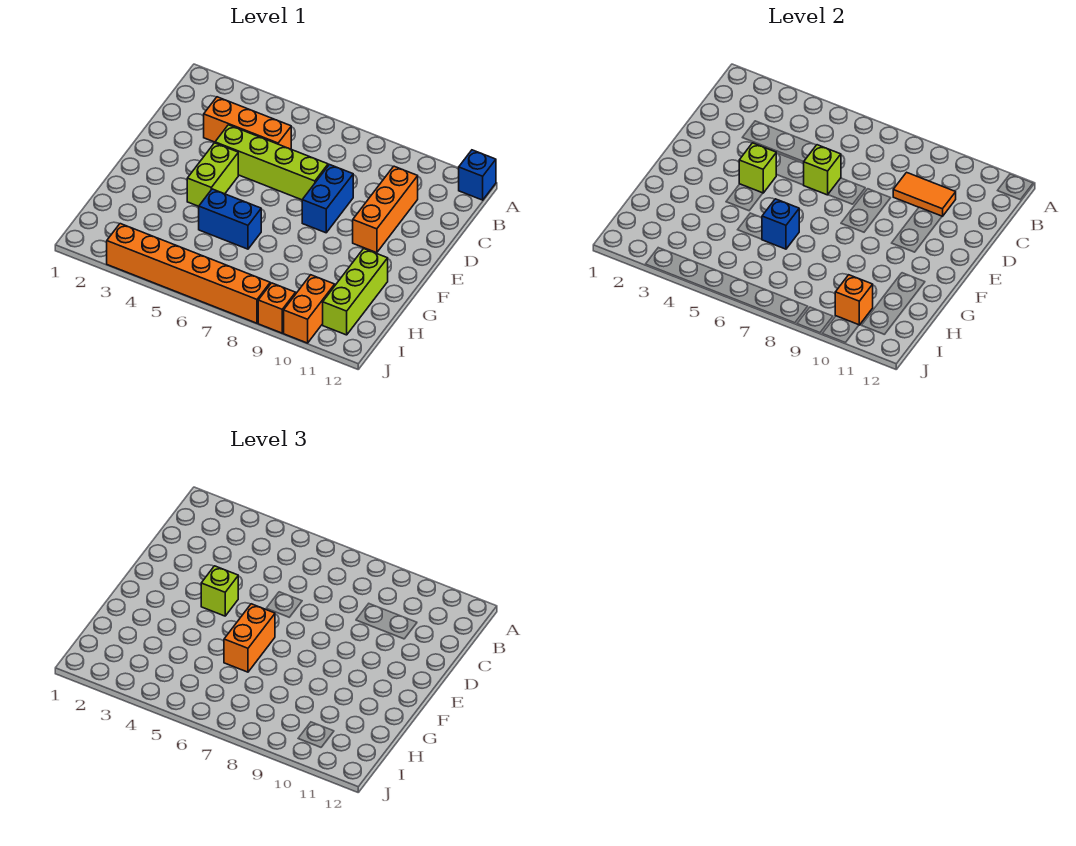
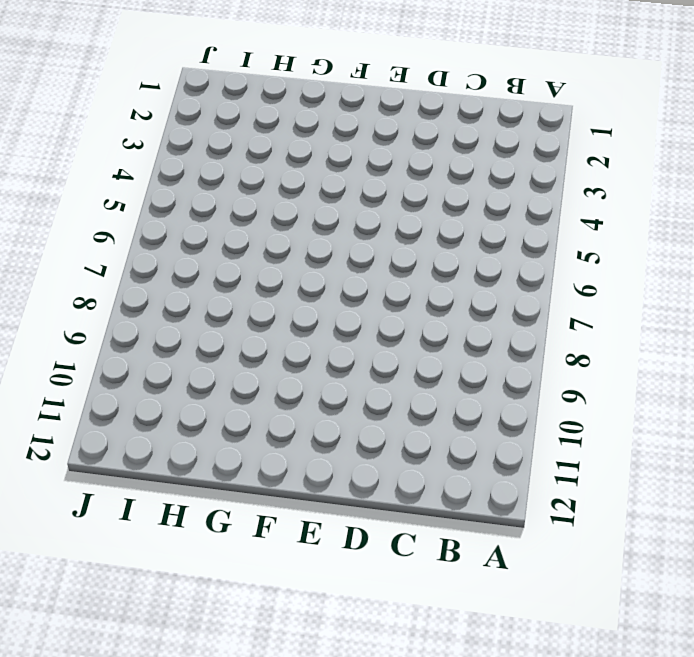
none -> blue 1x1 brick [459,150,496,200]
none -> orange 1x3 brick [204,97,291,149]
none -> orange 1x3 brick [353,166,418,253]

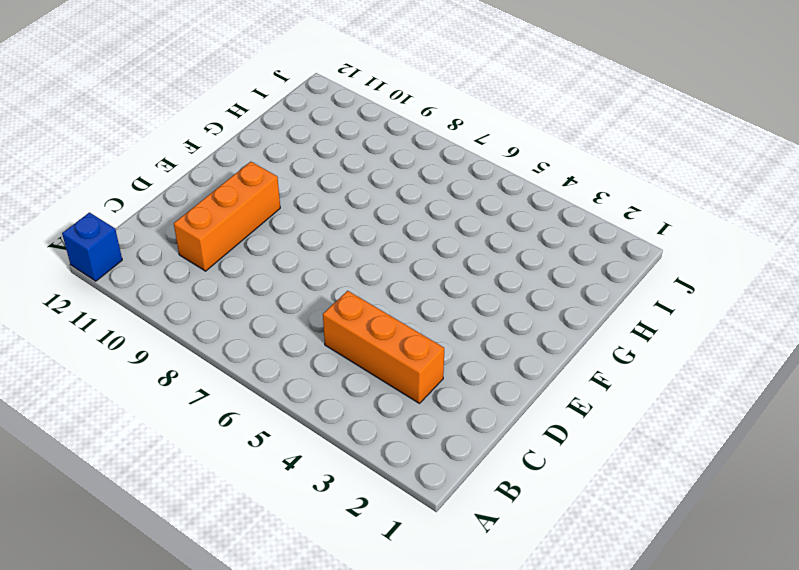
none -> lime 1x4 brick [215,125,328,200]
none -> blue 1x2 brick [302,165,353,233]
none -> lime 1x2 brick [187,143,238,206]

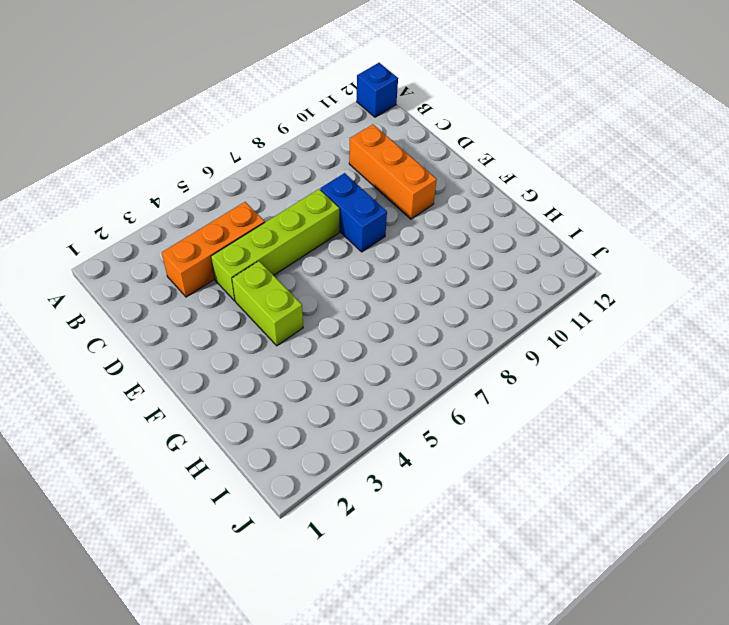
none -> blue 1x2 brick [199,189,261,249]
none -> lime 1x3 brick [323,249,388,335]
none -> orange 1x2 brick [284,275,335,343]

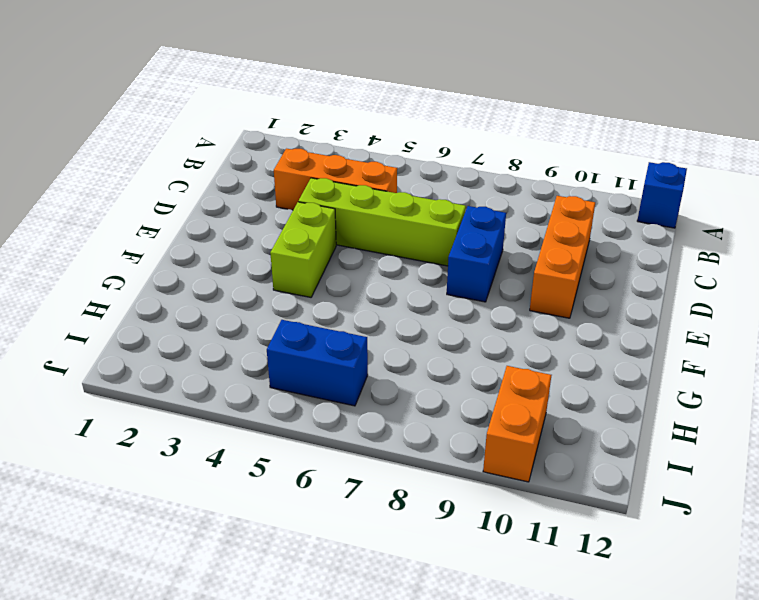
blue 1x2 brick [267,320,368,406] -> blue 1x2 brick moved to [199,189,261,249]
none -> lime 1x3 brick [323,249,388,335]
none -> orange 1x6 brick [107,224,270,323]
none -> orange 1x1 brick [258,283,296,333]

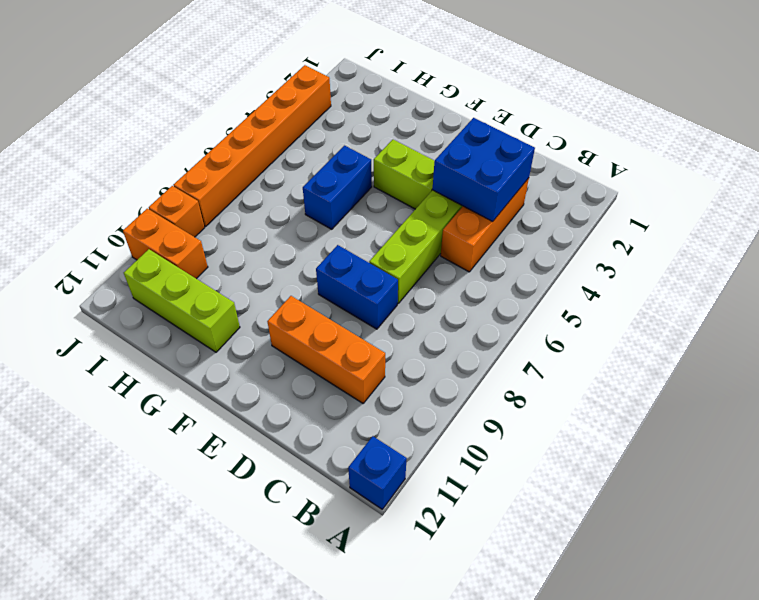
blue 2x2 brick [432,118,535,222] -> none
none -> orange 1x2 tile [893,172,956,217]
none -> lime 1x1 brick [804,145,841,195]
none -> lime 1x1 brick [739,143,776,193]

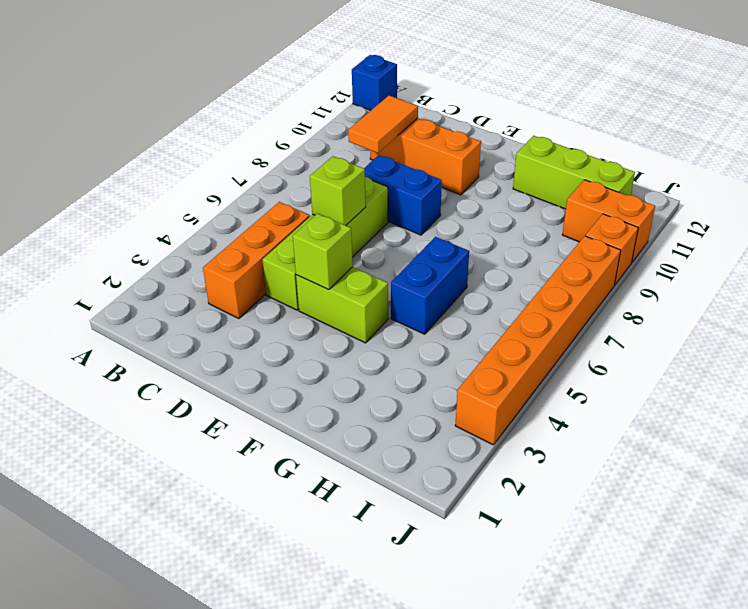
none -> blue 1x1 brick [762,199,799,249]
none -> orange 1x1 brick [835,275,873,325]
none -> lime 1x1 brick [201,566,238,616]

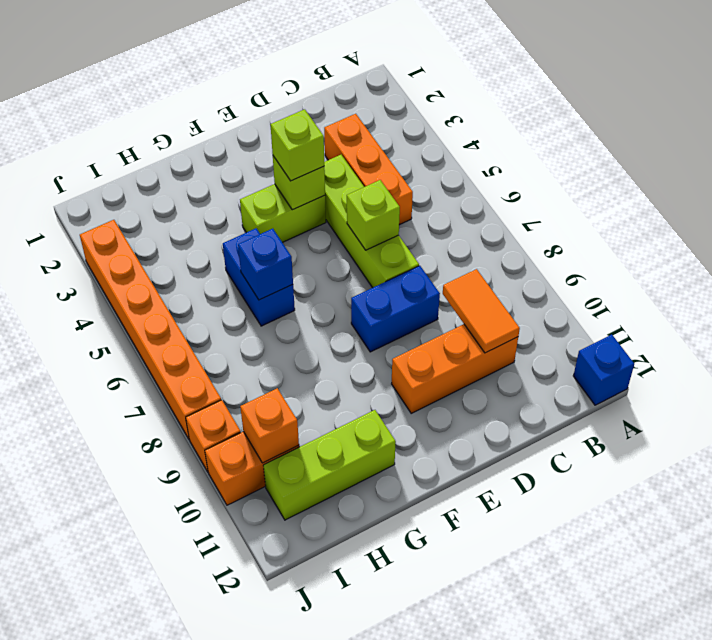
none -> orange 1x2 brick [224,604,275,672]

